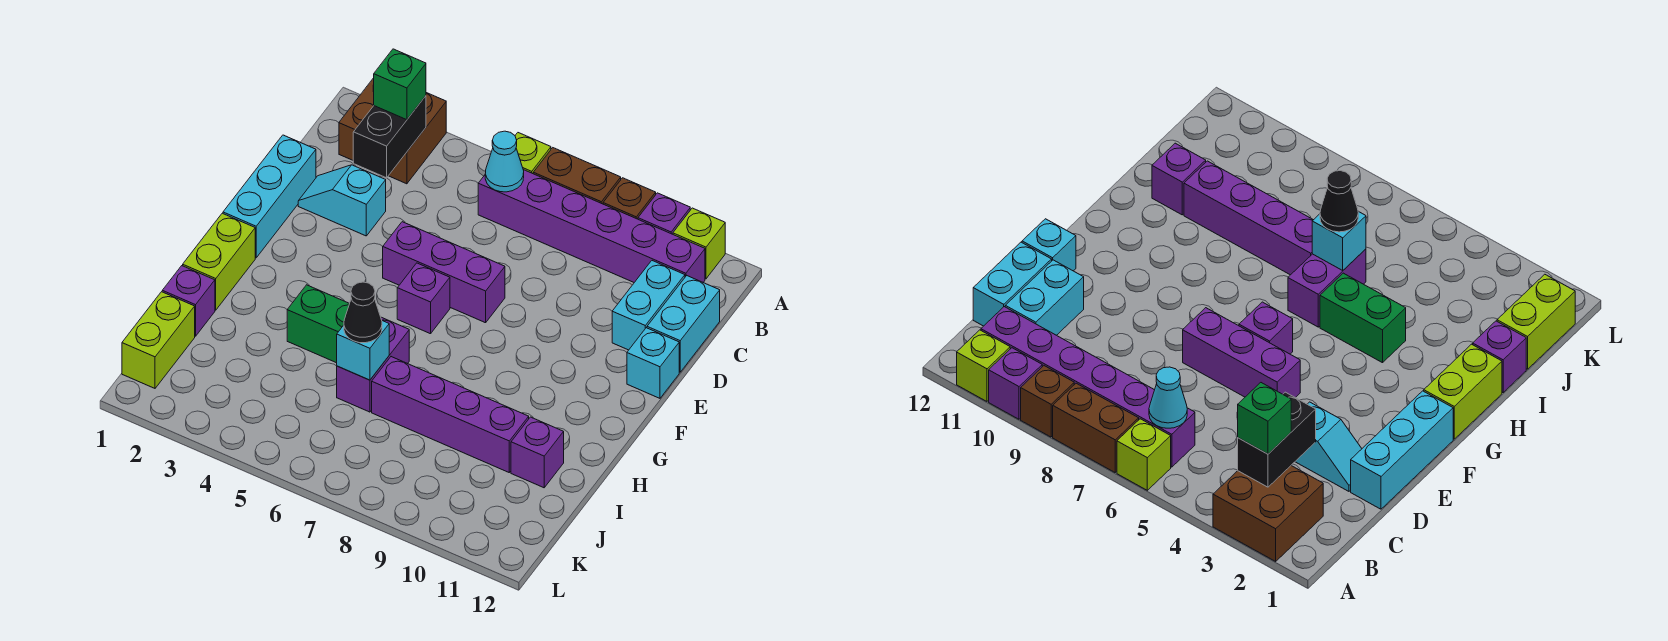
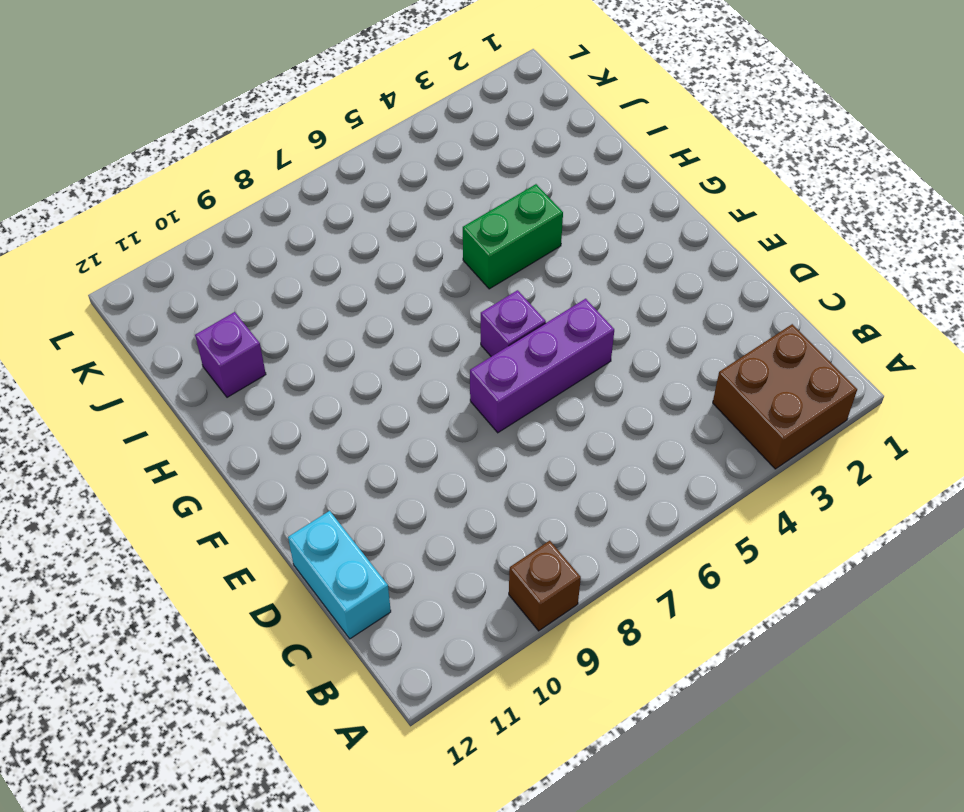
none -> lime 1x1 brick [515,133,551,174]
none -> brown 1x2 brick [533,148,621,204]
none -> purple 1x1 brick [638,193,690,234]

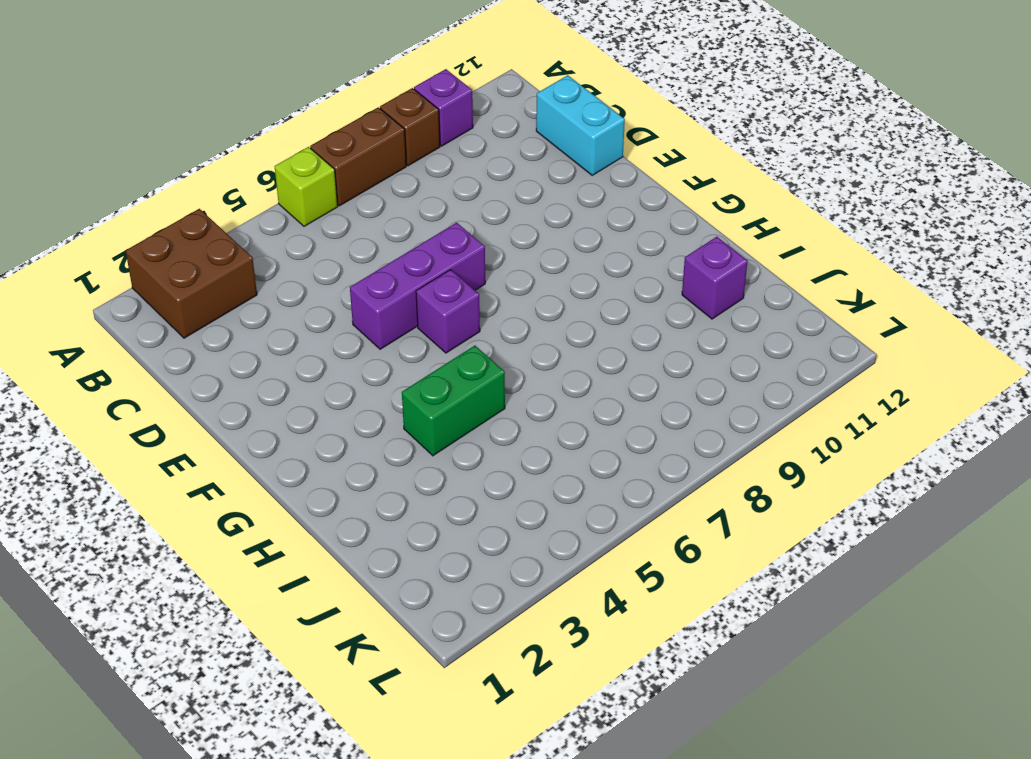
none -> lime 1x1 brick [673,208,725,279]
none -> purple 1x6 brick [478,170,705,282]
none -> cyan 1x2 brick [612,261,685,350]

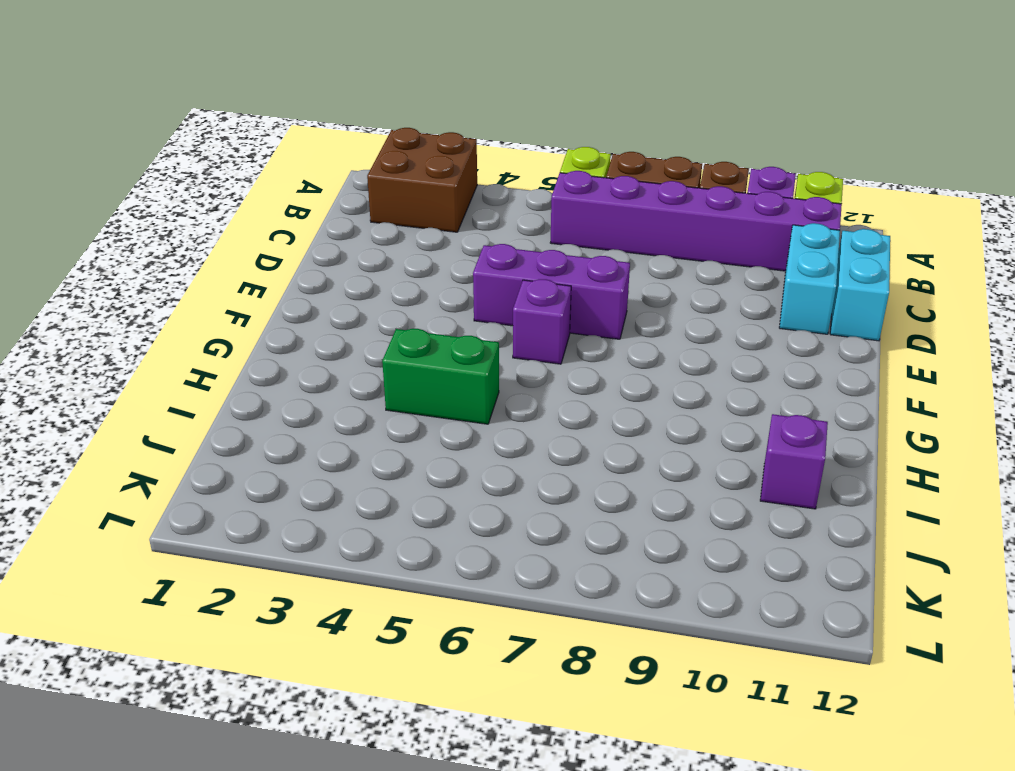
none -> cyan 1x3 brick [223,135,316,258]
none -> cyan 1x2 slope [298,165,386,236]
none -> cyan 1x1 brick [627,328,679,398]

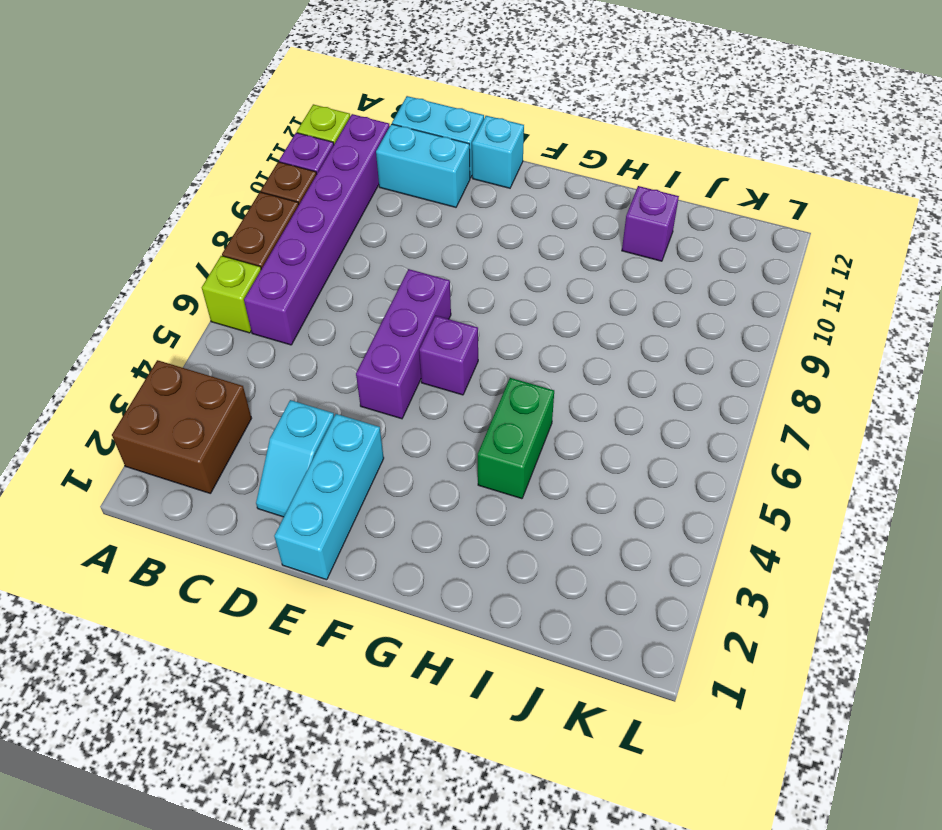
cyan 1x3 brick [274,414,384,580] -> cyan 1x3 brick turned to [223,135,316,258]
none -> lime 1x2 brick [183,213,255,310]
none -> purple 1x2 brick [337,317,409,412]
none -> purple 1x1 brick [162,266,215,336]

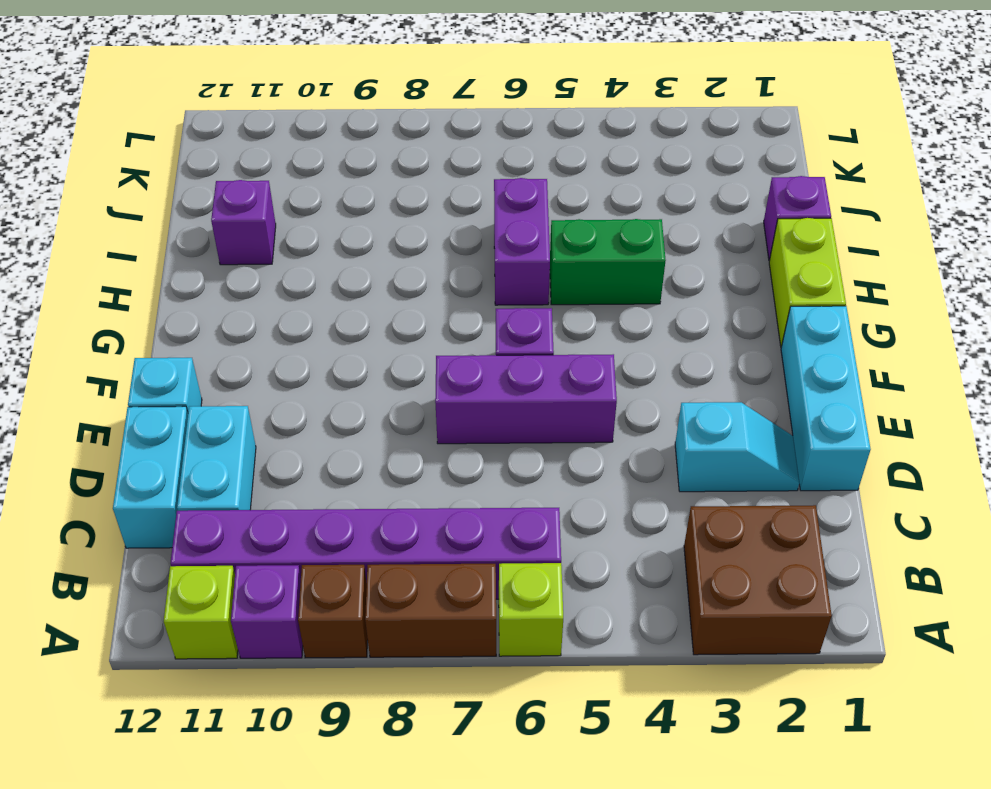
none -> purple 1x4 brick [372,357,529,472]
none -> lime 1x2 brick [122,292,195,388]
none -> black 1x2 brick [353,96,426,178]

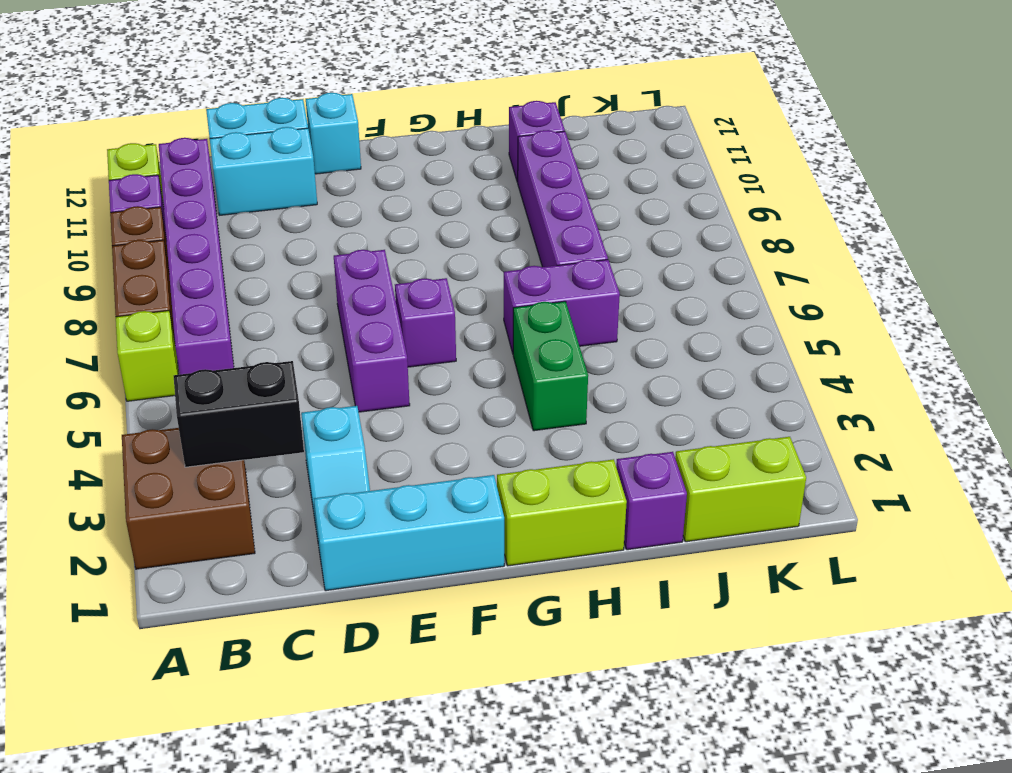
none -> cyan 1x1 cone [485,131,524,192]
none -> cyan 1x1 brick [337,321,389,380]
none -> green 1x1 brick [373,49,426,120]

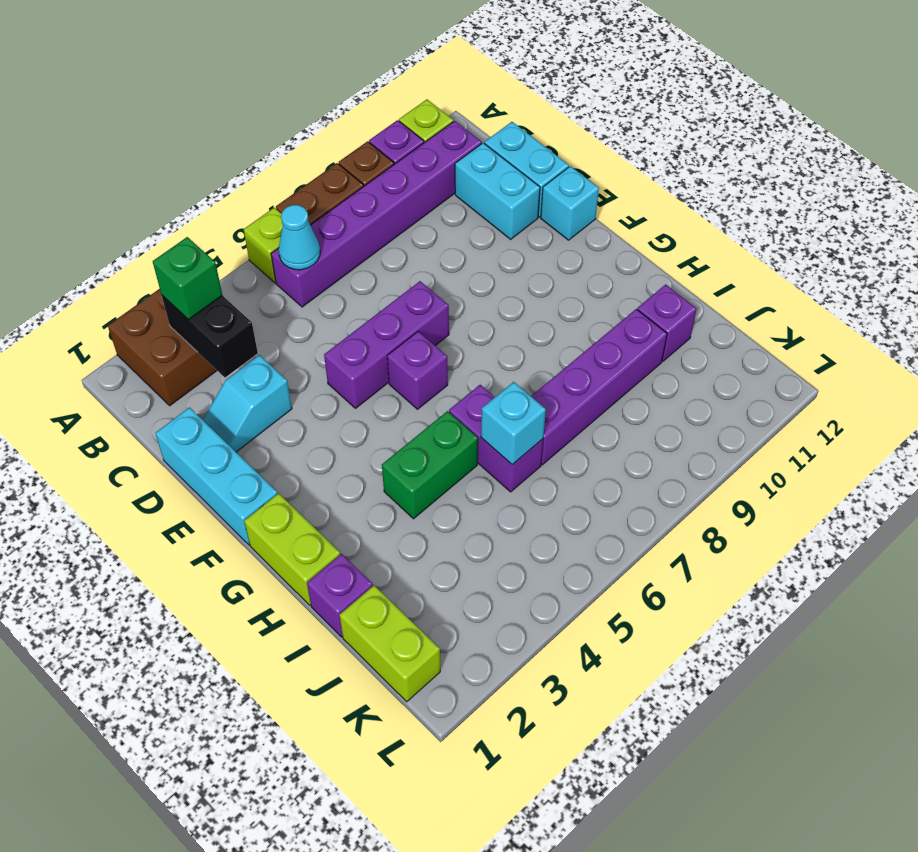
none -> black 1x1 cone [344,282,382,343]

